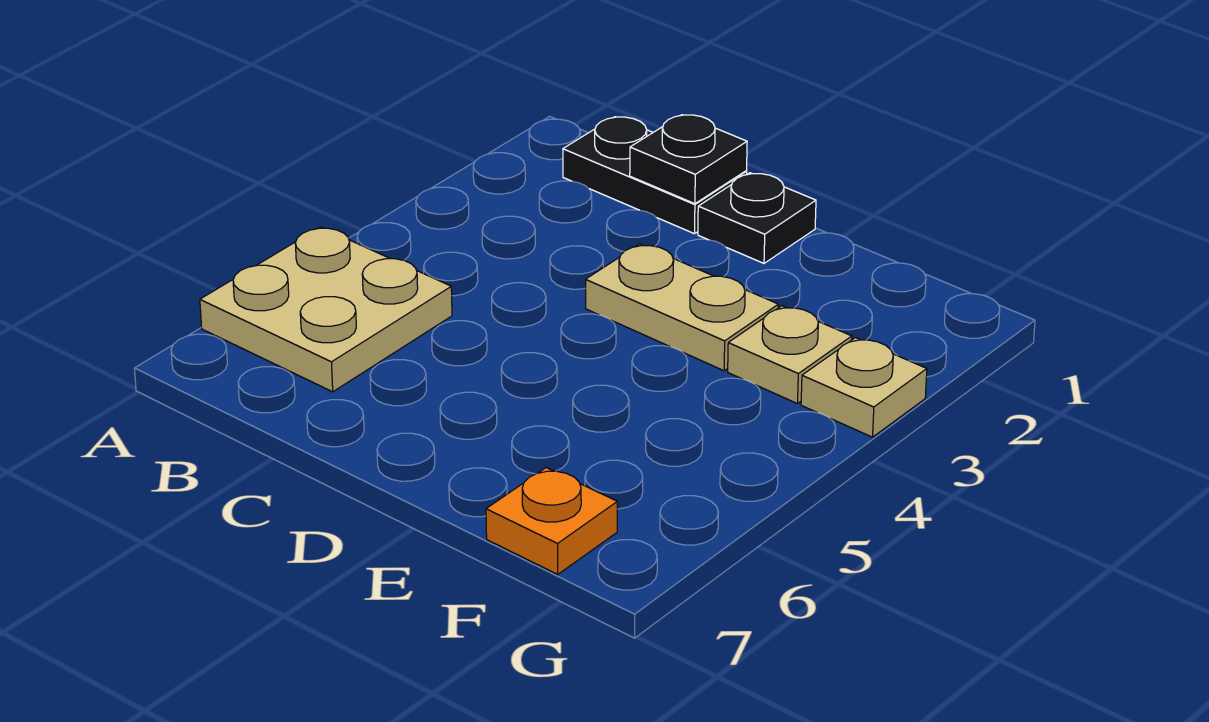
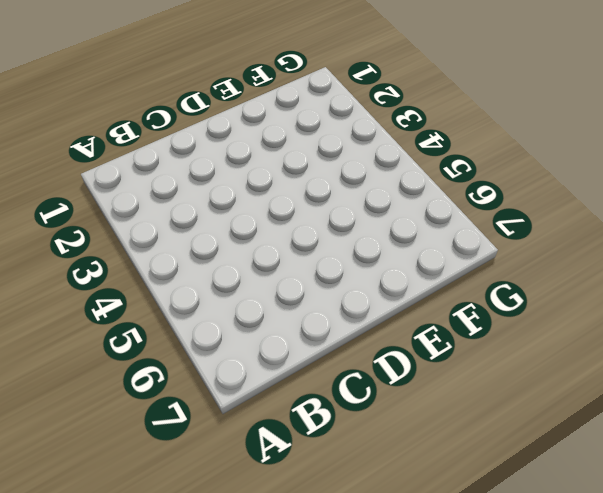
none -> tan 2x2 plate [200,227,452,392]
none -> black 1x2 plate [563,117,747,234]

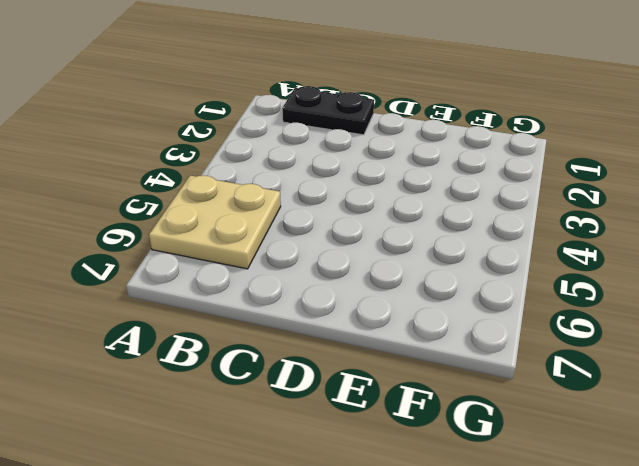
none -> black 1x1 plate [698,173,816,263]
none -> tan 1x2 plate [586,244,778,371]

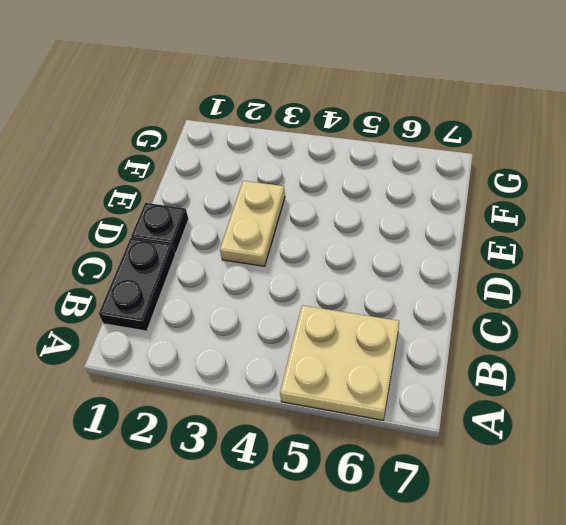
none -> tan 1x1 plate [728,306,852,404]
none -> orange 1x1 plate [486,468,617,574]

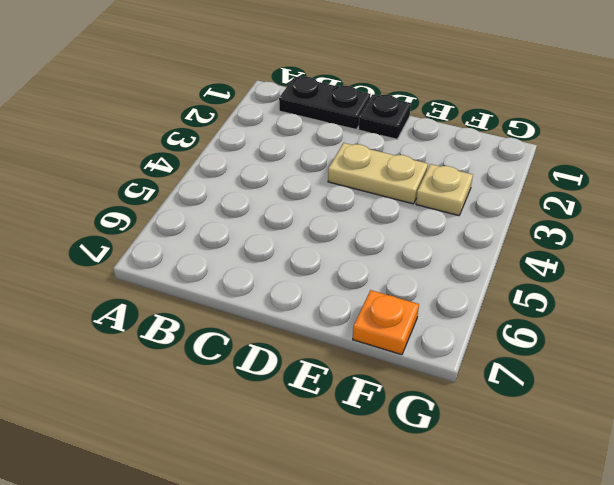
none -> tan 2x2 plate [200,227,452,392]
none -> tan 1x1 plate [801,338,927,437]

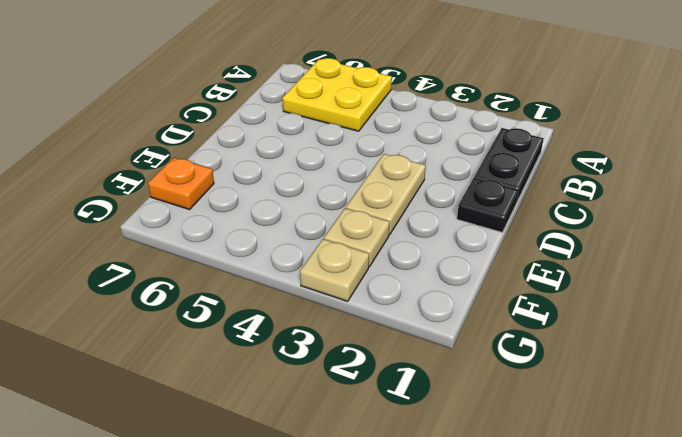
yellow 2x2 plate [283,58,392,131] -> tan 2x2 plate [200,227,452,392]
none -> black 1x1 plate [630,115,747,204]

